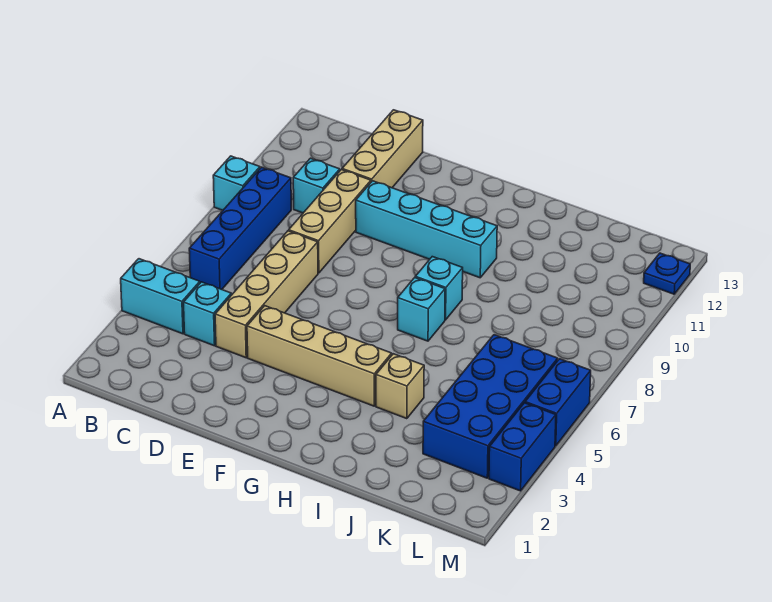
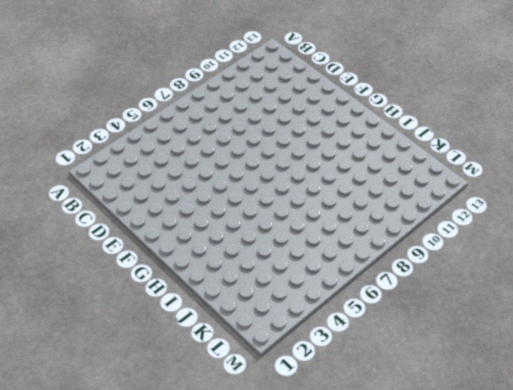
none -> cyan 1x2 brick [121,259,200,334]
none -> cyan 1x1 brick [213,156,260,210]
none -> blue 1x4 brick [189,167,291,289]

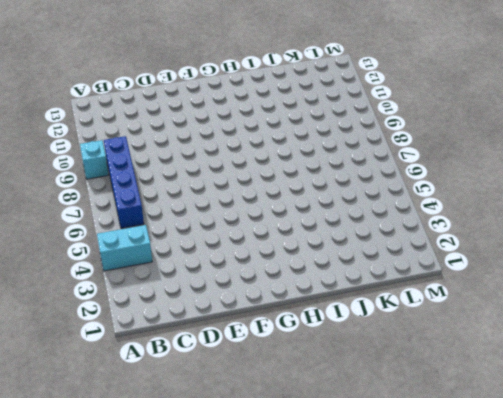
none -> cyan 1x1 brick [184,282,231,346]
none -> cyan 1x1 brick [293,158,340,213]
none -> tan 1x4 brick [215,231,318,358]

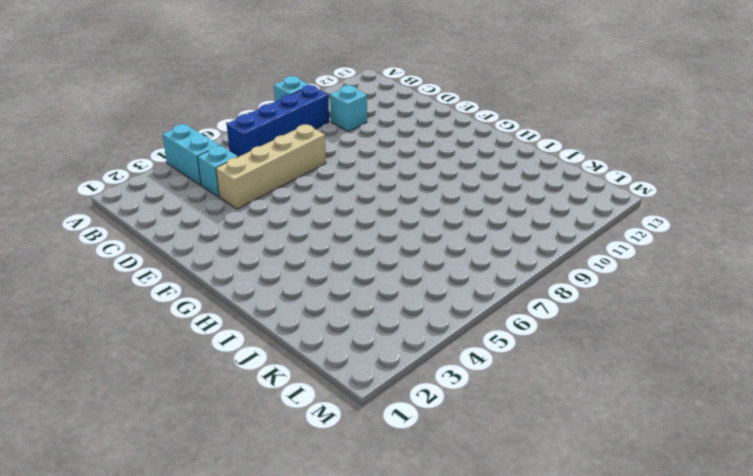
none -> tan 1x3 brick [289,170,371,273]
none -> tan 1x3 brick [342,110,423,188]
none -> tan 1x4 brick [247,306,392,406]

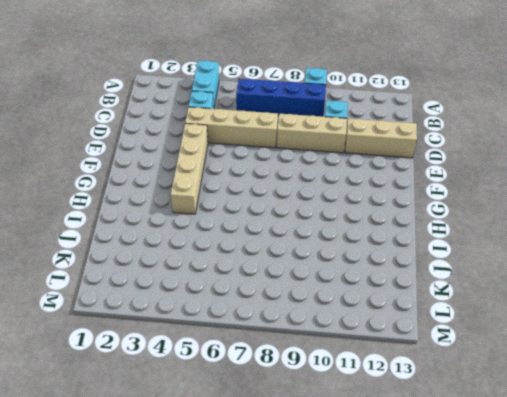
none -> cyan 1x4 brick [356,181,497,278]
none -> cyan 1x1 brick [398,278,445,341]
none -> cyan 1x1 brick [415,257,463,320]

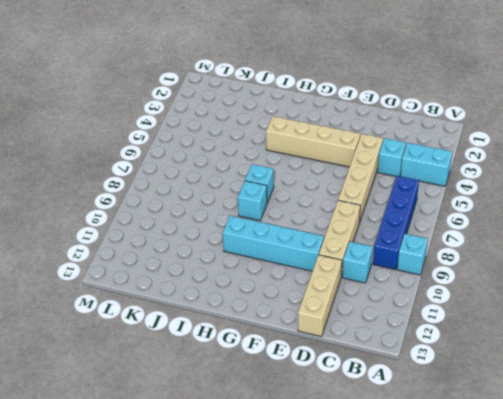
none -> tan 1x1 brick [376,354,424,419]
none -> blue 2x4 brick [423,335,558,478]
none -> blue 1x2 brick [489,403,556,491]

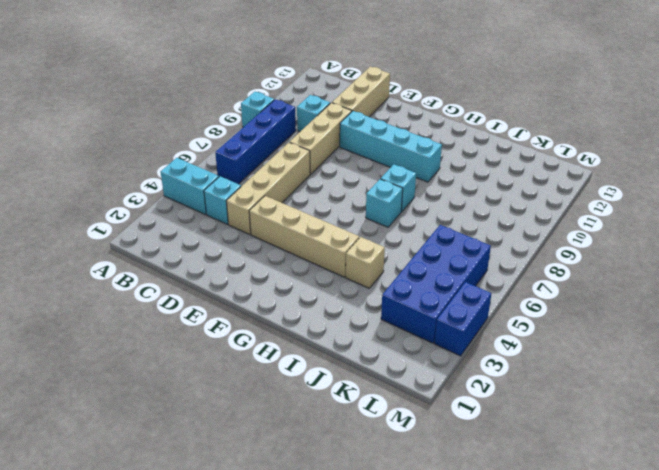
none -> blue 1x2 brick [525,359,591,446]
none -> blue 1x1 plate [644,253,690,294]

